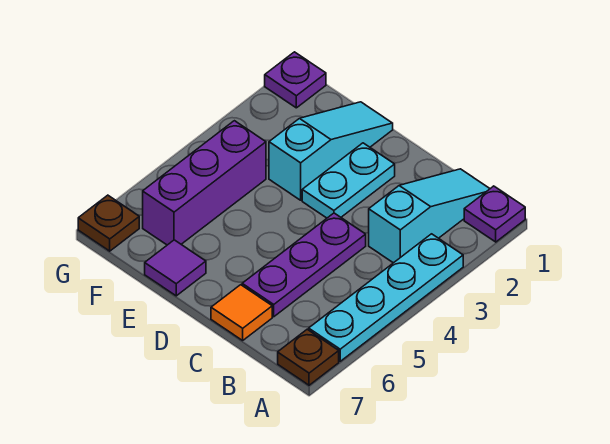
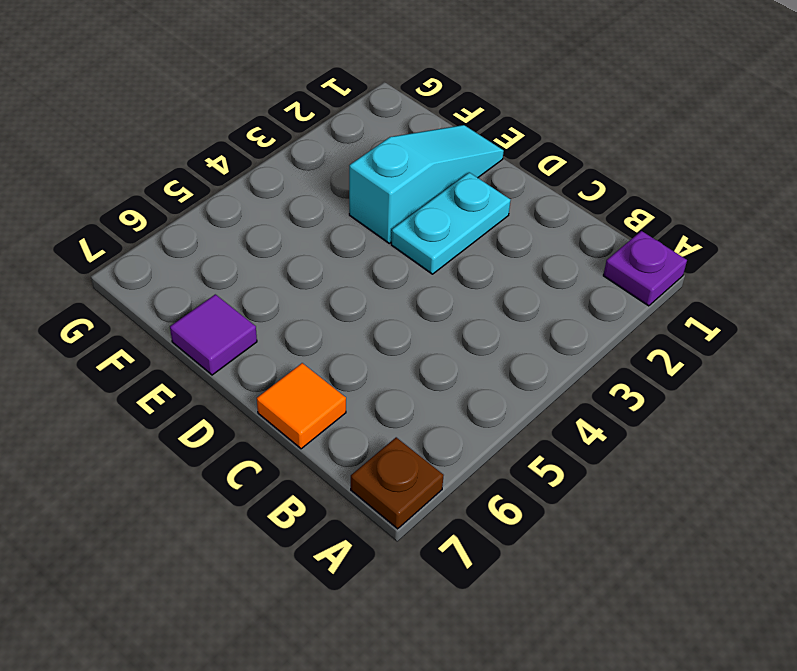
none -> cyan 1x4 plate [309,234,463,361]
none -> cyan 1x3 slope [369,169,490,263]
none -> purple 1x3 plate [242,213,366,317]

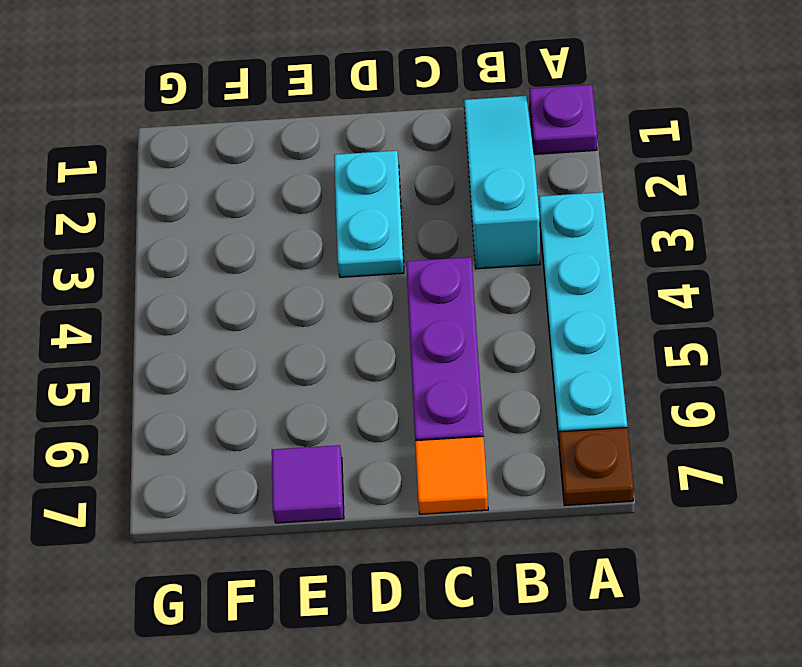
none -> cyan 1x3 slope [269,102,393,200]
none -> purple 1x3 brick [143,121,266,245]
none -> purple 1x1 plate [265,52,326,108]

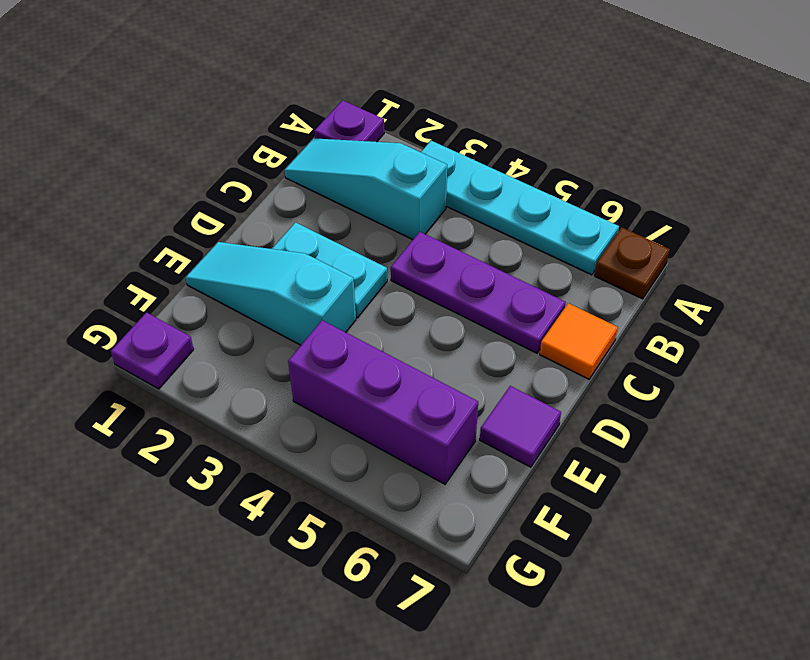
none -> brown 1x1 plate [78,195,139,251]

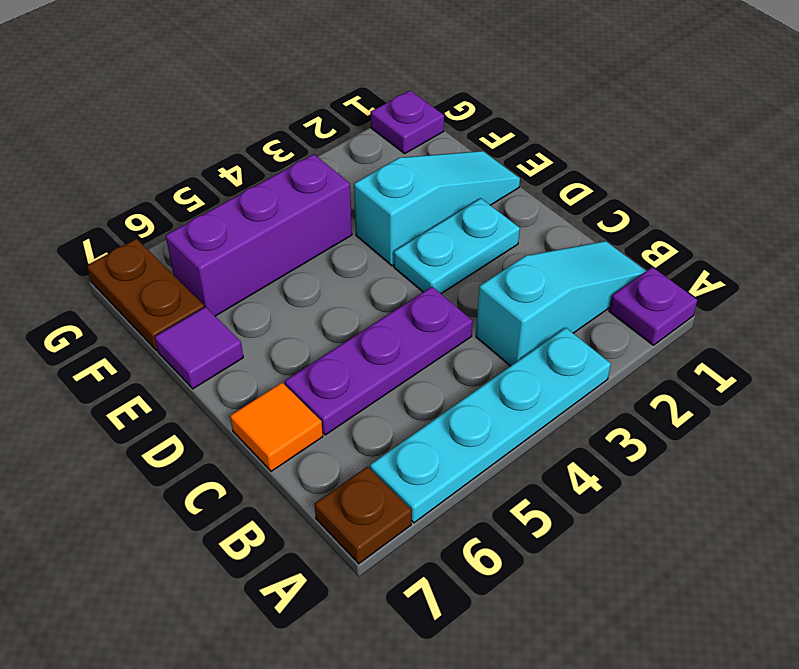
brown 1x2 plate [87,239,204,350] -> brown 1x1 plate [78,195,139,251]

